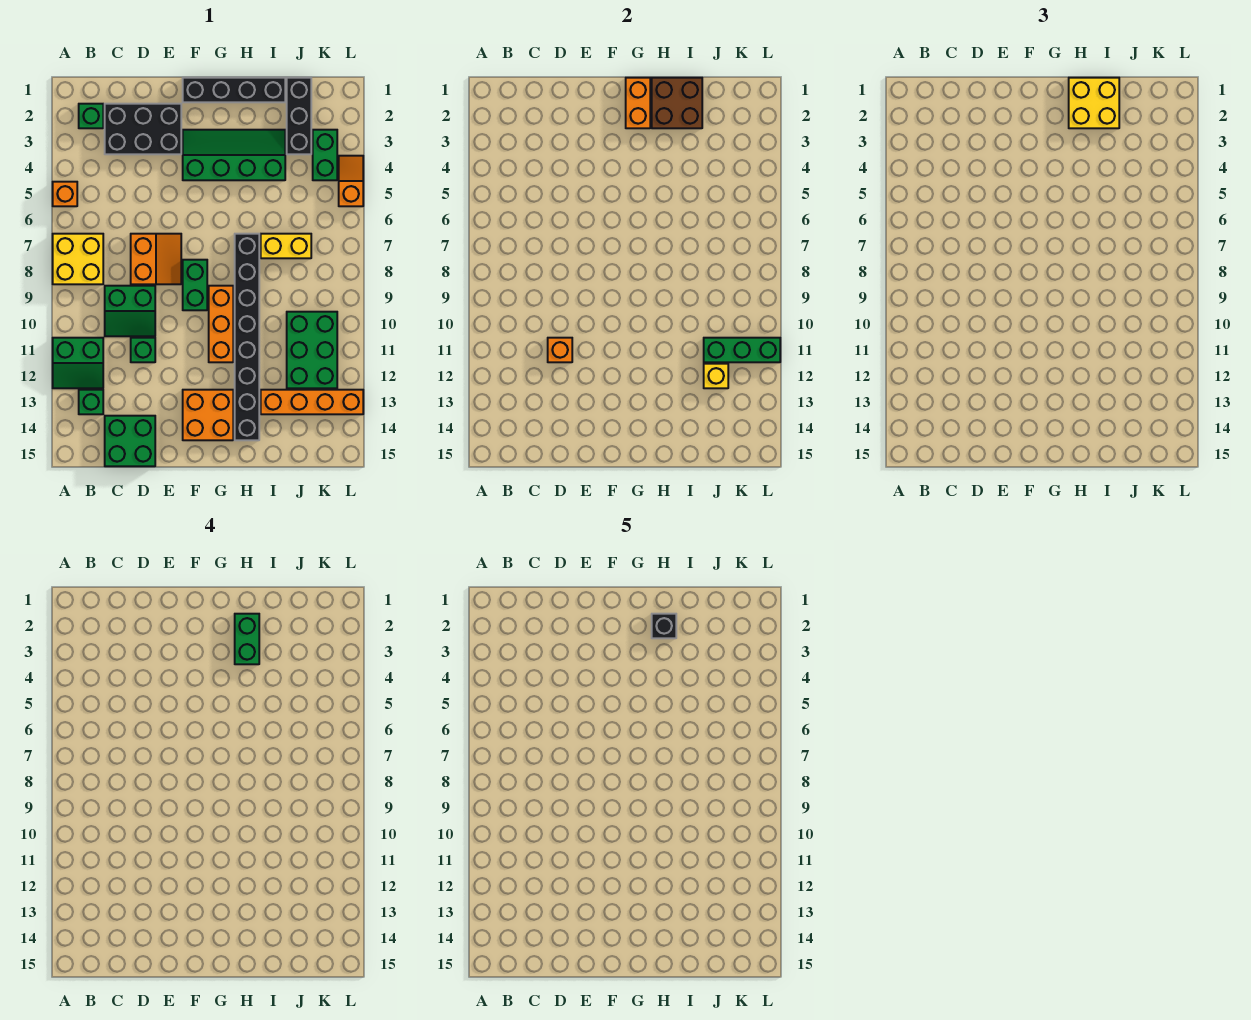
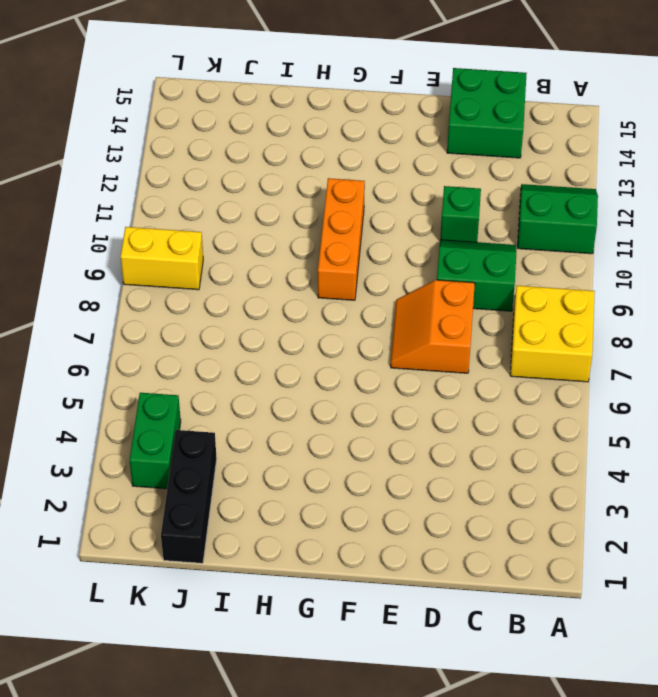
yellow 1x2 brick [121,227,203,290] -> yellow 1x2 brick moved to [261,234,311,258]
none -> orange 1x1 brick [53,182,77,206]
none -> green 1x1 brick [79,104,103,128]
none -> green 1x1 brick [79,390,103,414]
none -> black 2x3 brick [105,104,181,154]

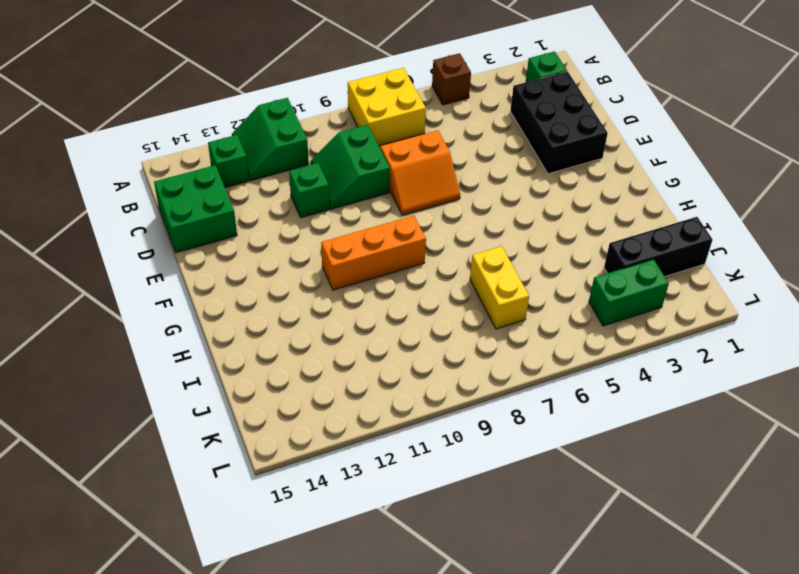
brown 1x1 brick [432,53,471,105] -> orange 1x1 brick [53,182,77,206]
none -> black 1x4 brick [183,78,285,102]
none -> green 2x4 slope [183,130,285,180]
none -> green 1x2 brick [183,260,207,310]
none -> orange 2x2 brick [183,390,233,440]

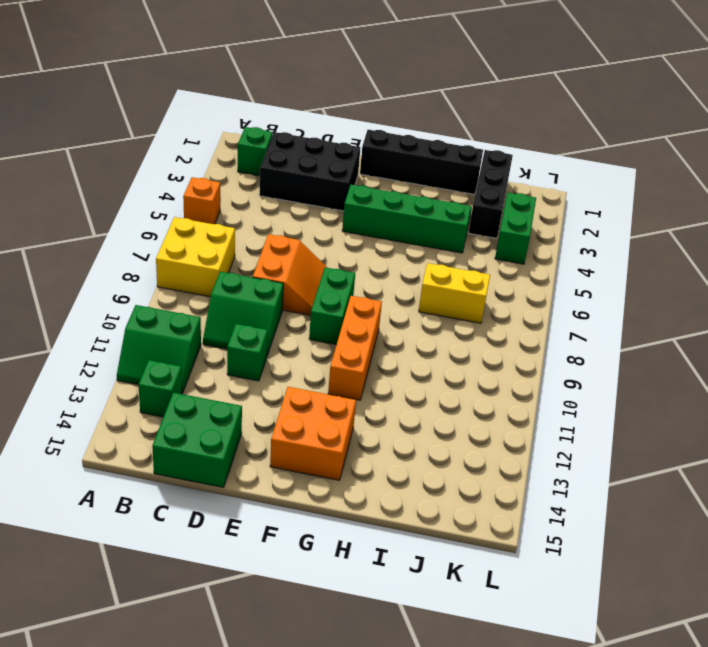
none -> black 1x8 brick [235,234,259,440]
none -> orange 1x4 brick [261,390,363,414]
none -> green 2x3 brick [287,312,337,388]
none -> orange 1x2 slope [339,156,363,206]

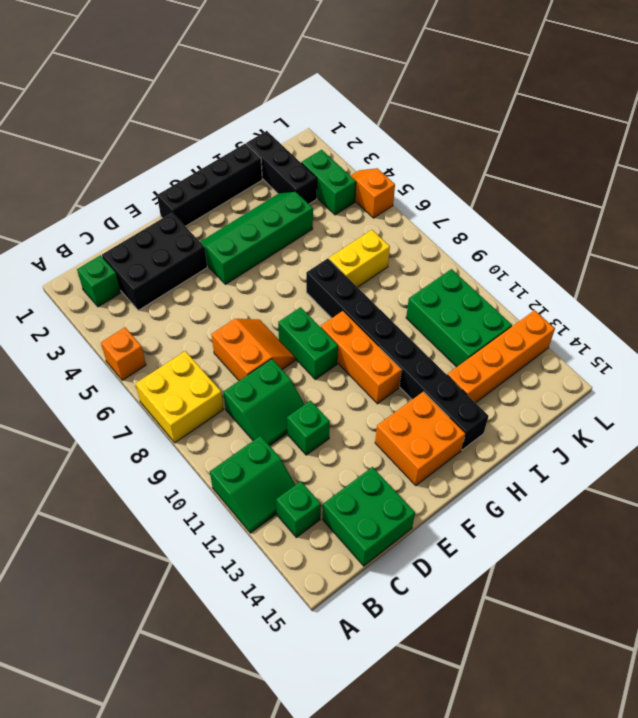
none -> orange 1x1 brick [548,338,572,362]
none -> orange 1x2 brick [626,78,650,128]
none -> brown 2x2 brick [652,78,702,128]
none -> green 1x3 brick [704,338,780,362]

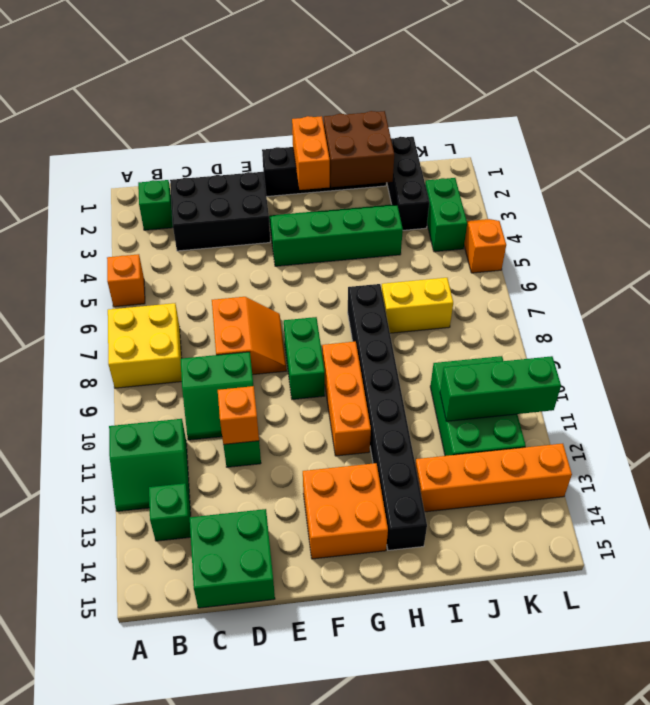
none -> yellow 1x1 brick [704,364,728,388]
none -> yellow 2x2 brick [1069,78,1119,128]
none -> green 1x2 brick [235,614,259,664]
none -> black 1x1 brick [652,614,676,638]

